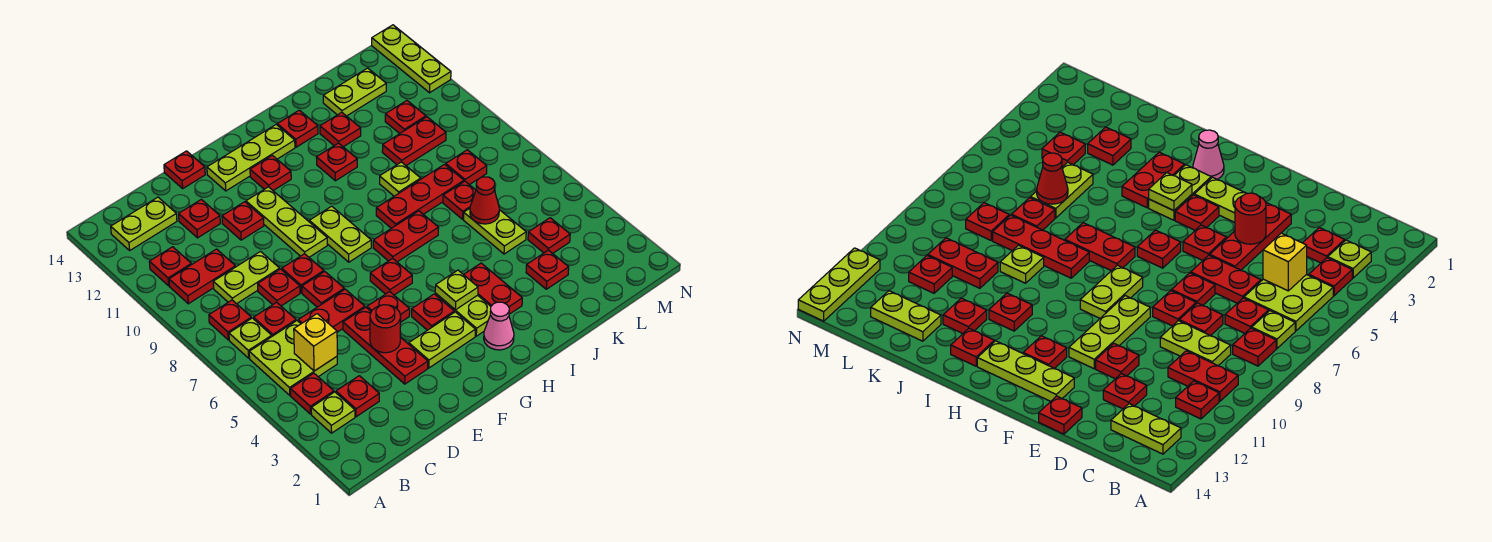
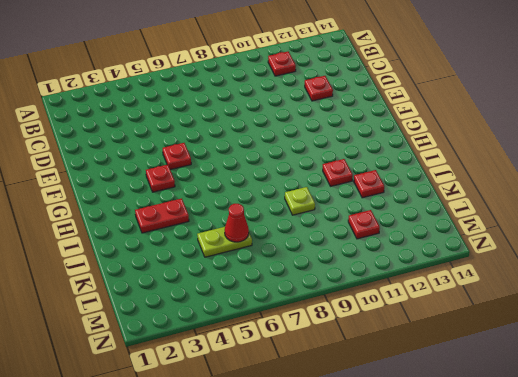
none -> lime 1x1 plate [311,392,355,433]
none -> red 1x1 plate [291,373,334,414]
none -> lime 2x2 plate [249,321,337,395]
none -> lime 1x1 plate [229,318,272,358]

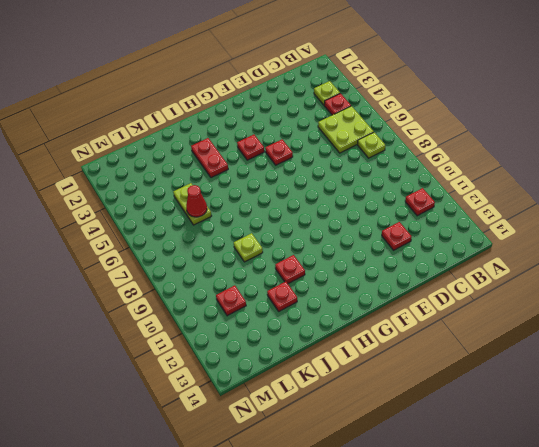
none -> red 1x1 plate [209,300,251,340]
none -> red 1x2 plate [169,249,236,304]
none -> lime 1x2 plate [111,197,177,250]
none -> red 1x1 plate [336,376,379,417]

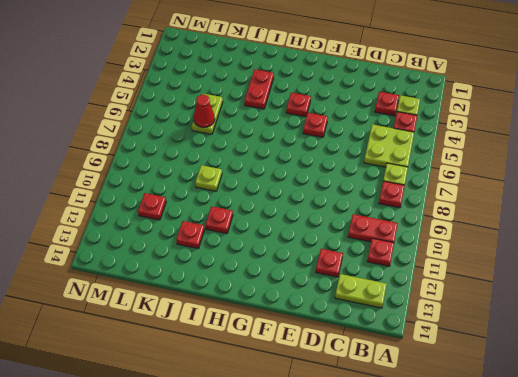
none -> red 1x1 plate [254,302,296,336]
none -> lime 1x2 plate [213,252,280,304]
none -> red 1x2 plate [298,289,365,332]
none -> red 1x1 plate [258,269,300,306]

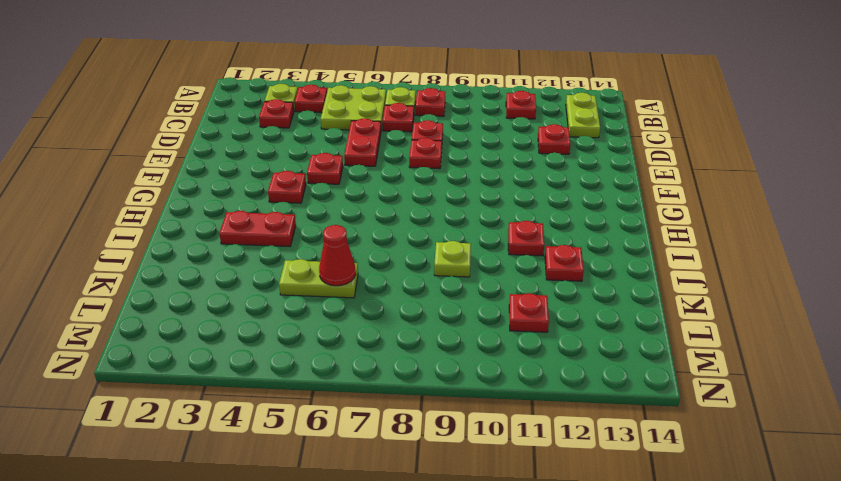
none -> red 1x2 plate [169,249,236,304]
none -> lime 1x2 plate [213,252,280,304]
none -> red 1x3 plate [343,307,428,384]
none -> red 1x1 plate [302,272,344,307]

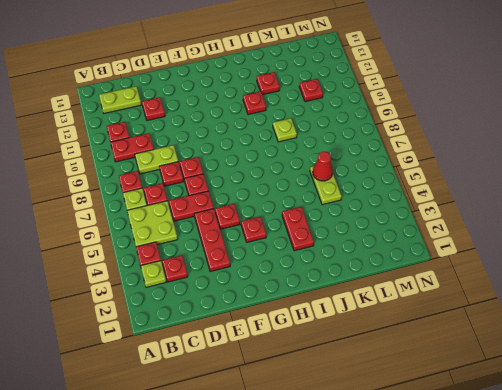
none -> red 1x1 plate [222,202,264,240]
none -> red 1x1 plate [164,151,205,188]
none -> lime 1x2 plate [409,312,475,368]
none -> lime 1x3 plate [246,187,327,257]

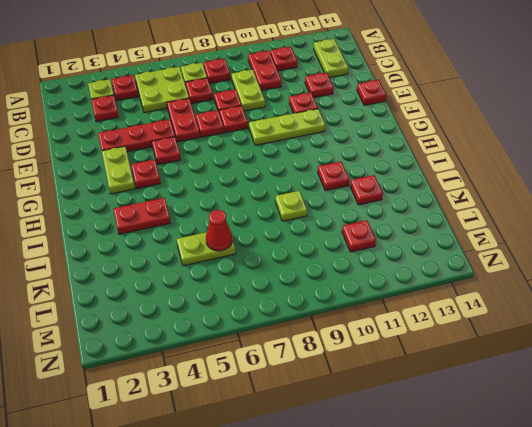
none -> lime 1x3 plate [207,125,295,191]
none -> red 1x1 plate [370,258,412,295]
none -> lime 1x2 plate [309,206,371,262]
none -> red 1x1 plate [250,155,291,191]

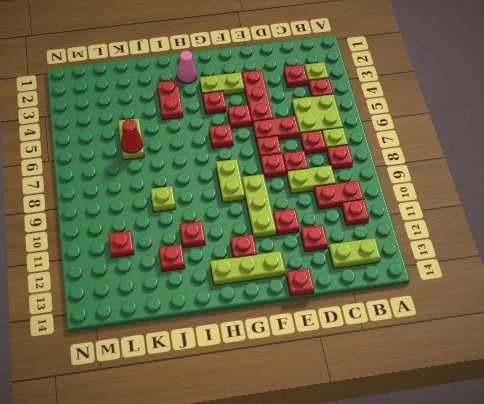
none -> lime 1x2 plate [435,293,491,336]
none -> red 1x2 plate [373,211,439,262]
none -> red 1x3 plate [376,164,464,228]
none -> red 1x1 plate [277,110,318,147]

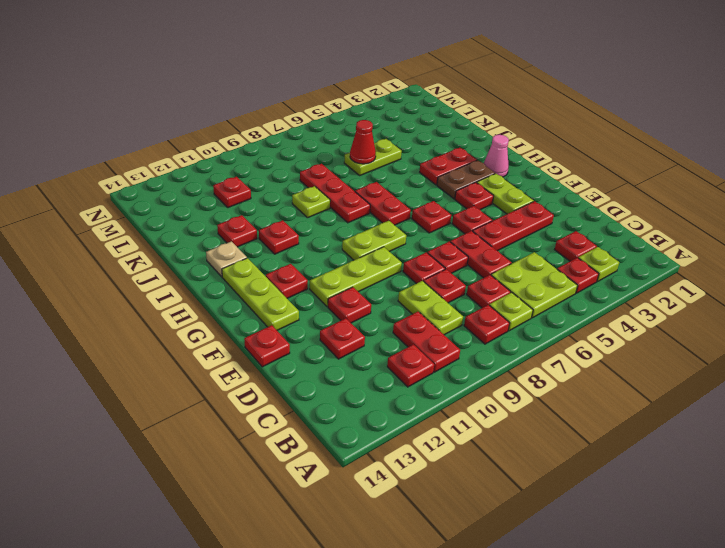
brown 1x2 plate [437,160,495,199] -> lime 1x2 plate [435,293,491,336]
tan 1x1 plate [206,241,247,277] -> red 1x1 plate [277,110,318,147]
none -> lime 1x2 plate [111,197,177,250]
none -> red 1x1 plate [526,250,569,289]
none -> red 1x1 plate [443,181,476,219]
none -> red 1x2 plate [382,117,446,165]

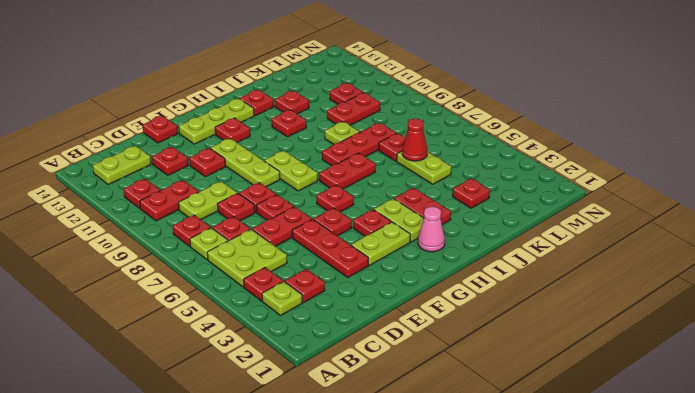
none -> lime 1x2 plate [323,68,386,116]
none -> red 1x1 plate [528,218,570,253]
none -> red 1x1 plate [446,150,487,185]
none -> lime 1x3 plate [372,25,451,93]

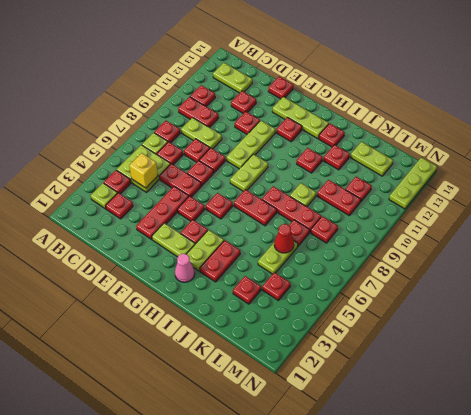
none -> red 1x1 round brick [370,305,401,353]
none -> lime 1x1 plate [435,270,478,310]

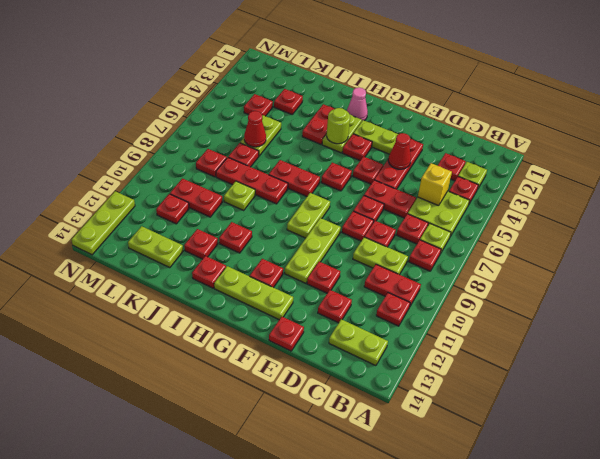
red 1x1 cone [388,133,411,169] -> red 1x1 round brick [370,305,401,353]
lime 1x1 round brick [327,108,350,144] -> lime 1x1 plate [435,270,478,310]

